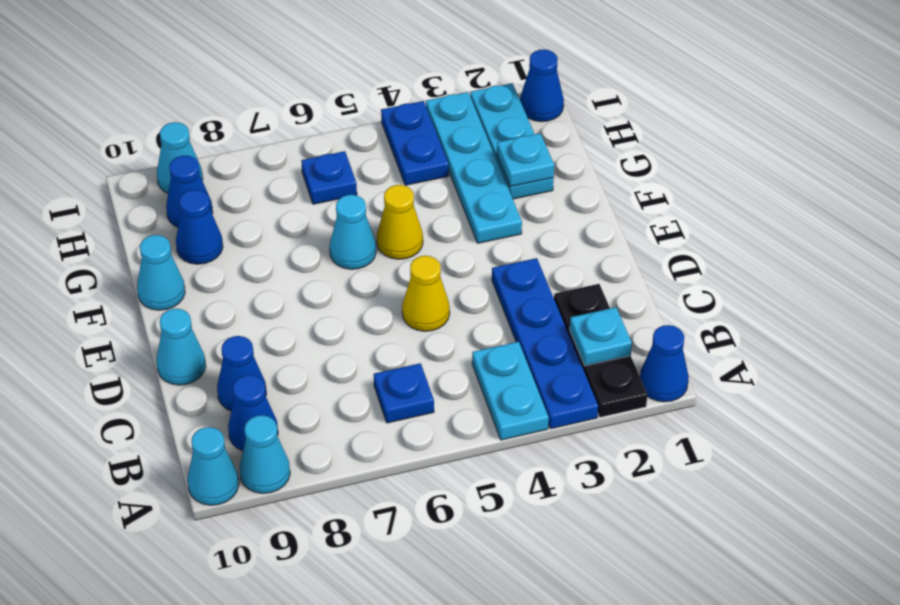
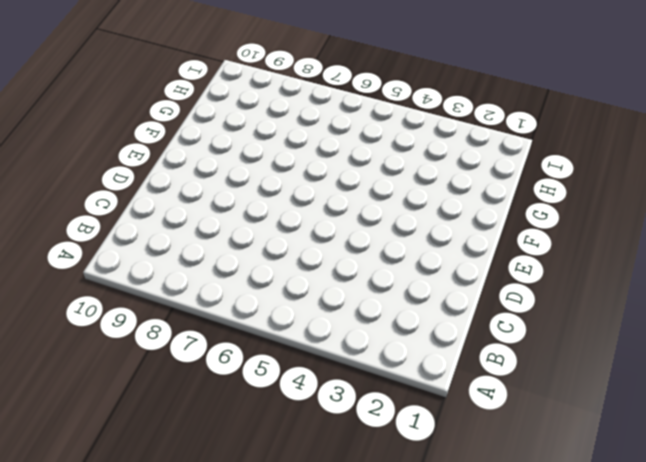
none -> blue 1x1 cone [640,325,689,402]
none -> black 1x3 plate [554,284,647,417]
none -> blue 1x4 plate [492,258,598,429]

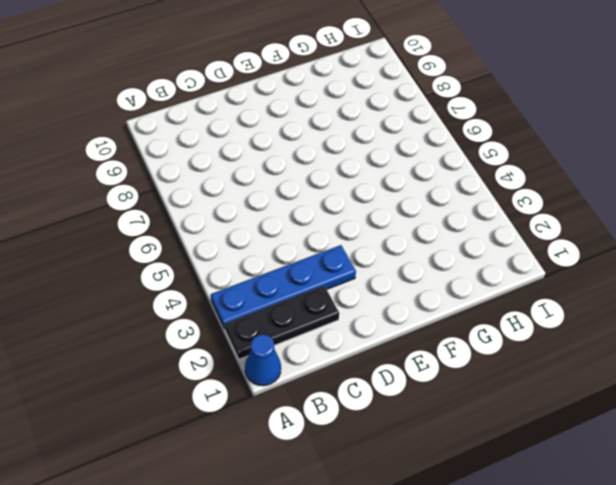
none -> cyan 1x2 plate [472,342,549,440]
none -> cyan 1x1 cone [240,415,290,493]
none -> cyan 1x1 cone [188,427,239,505]

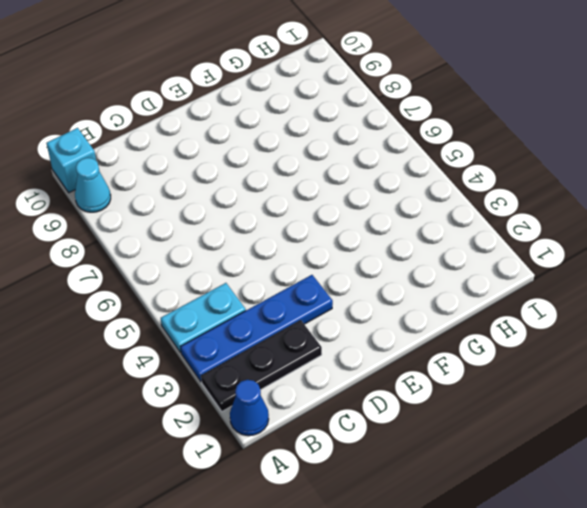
cyan 1x1 brick [46,128,96,193] -> cyan 1x1 cone [188,427,239,505]
none -> blue 1x1 plate [374,363,434,423]
none -> blue 1x1 cone [228,375,278,451]
none -> blue 1x1 cone [217,336,266,411]

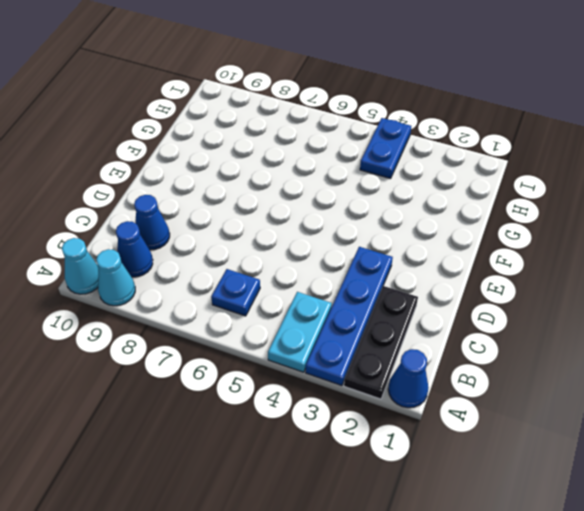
none -> yellow 1x1 cone [402,256,450,331]
none -> cyan 1x1 cone [157,309,206,385]
none -> cyan 1x4 plate [426,92,522,243]

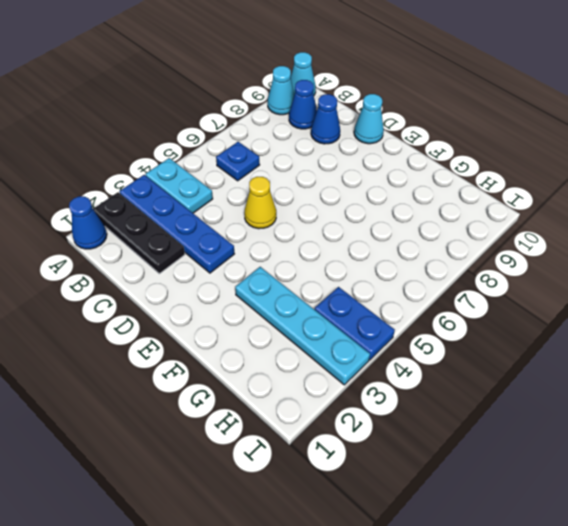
none -> yellow 1x1 cone [377,185,423,259]
none -> cyan 1x1 cone [330,195,376,269]
none -> cyan 1x1 cone [137,235,185,310]

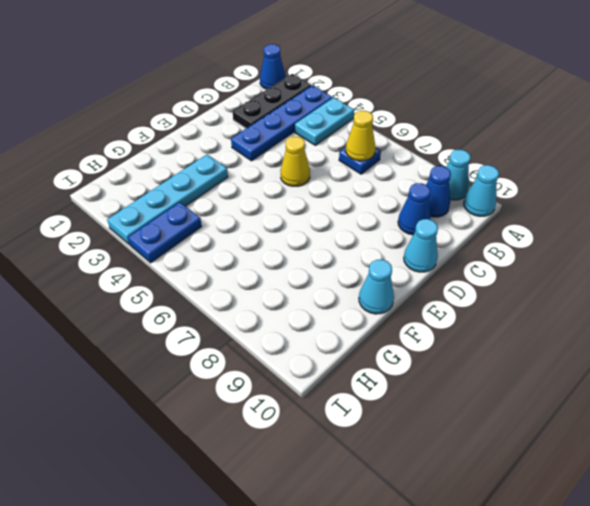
yellow 1x1 cone [346,111,376,161] -> yellow 1x1 cone moved to [377,185,423,259]
none -> cyan 1x1 cone [330,195,376,269]
none -> cyan 1x3 plate [470,83,554,199]
none -> blue 1x1 cone [176,190,223,264]

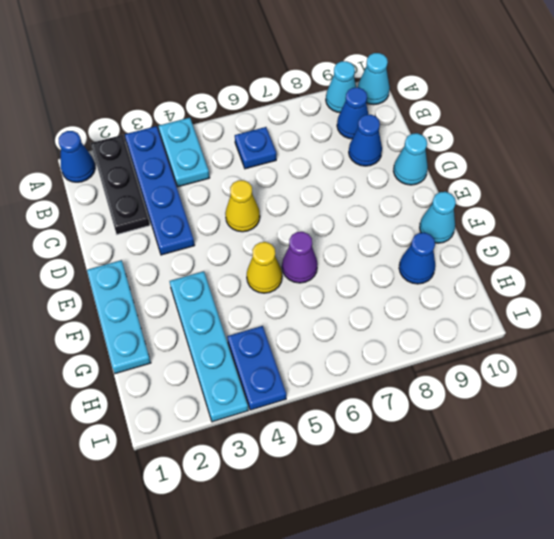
cyan 1x3 plate [87,260,151,374] -> cyan 1x3 plate moved to [470,83,554,199]
purple 1x1 cone [282,232,318,283] -> cyan 1x1 cone [330,195,376,269]
none -> blue 1x1 plate [301,151,357,204]
none -> blue 1x1 cone [166,156,213,227]
none -> blue 1x1 cone [520,49,564,122]

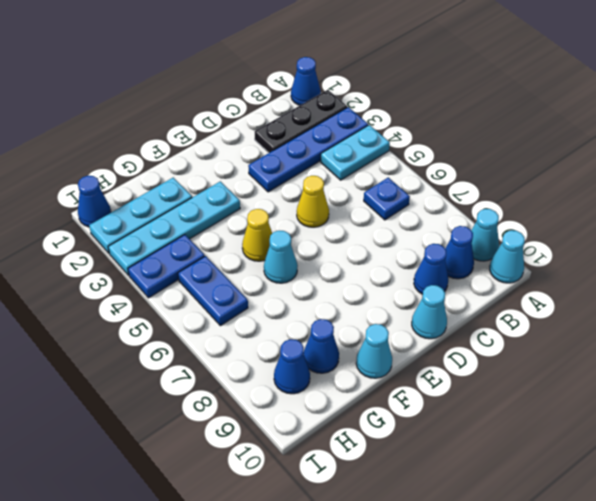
blue 1x2 plate [178,256,248,326] -> blue 1x1 plate [301,151,357,204]
none -> cyan 1x1 cone [157,122,203,193]
none -> cyan 1x1 plate [570,307,632,366]
none -> cyan 1x1 plate [497,133,554,187]

